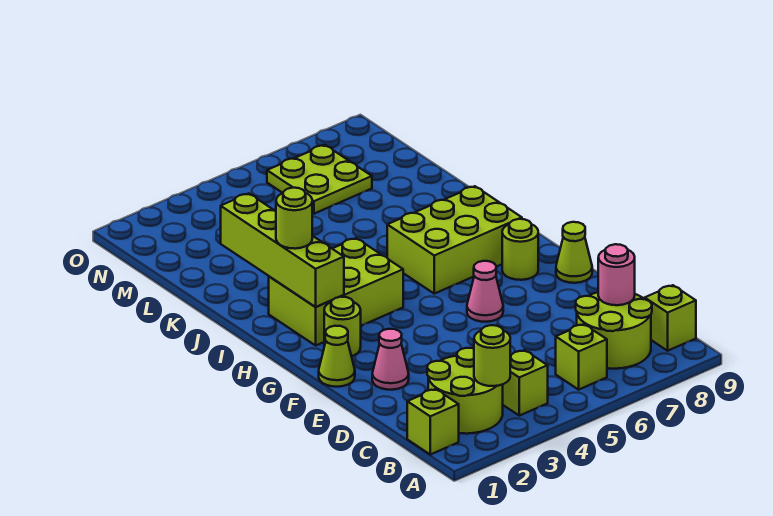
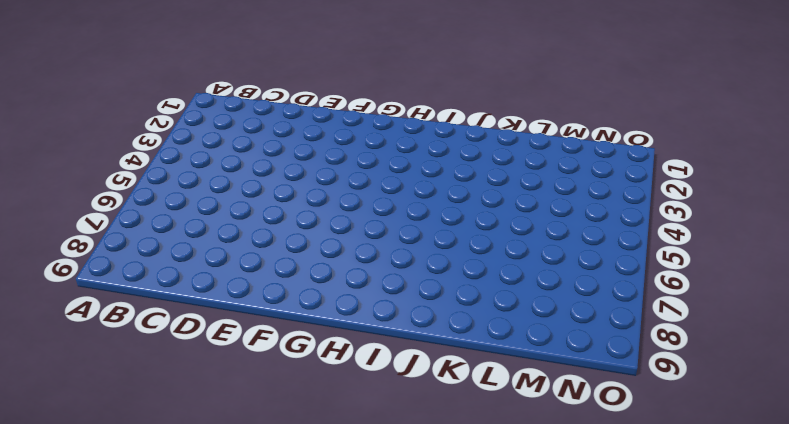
none -> lime 1x1 brick [407,389,459,454]
none -> lime 2x2 round brick [427,348,503,434]
none -> lime 1x1 brick [503,350,548,416]

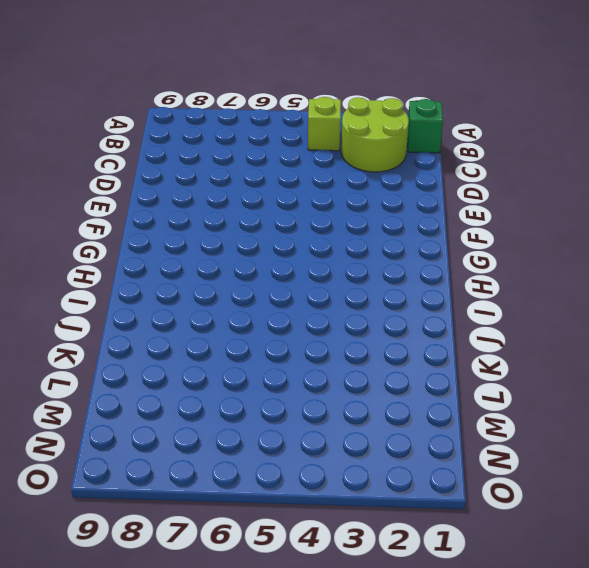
green 1x1 brick [407,99,443,153] -> lime 1x1 brick [407,389,459,454]
none -> lime 1x1 brick [556,324,607,390]
none -> lime 2x2 round brick [576,292,652,369]
none -> lime 1x1 brick [645,285,696,351]

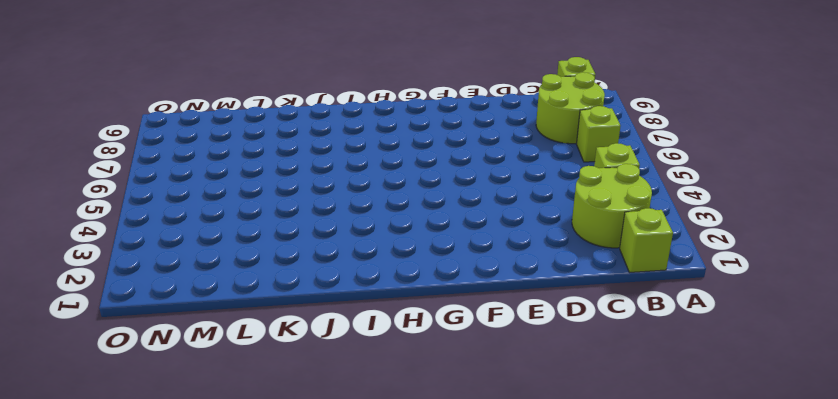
none -> pink 1x1 cone [372,329,409,390]
none -> lime 1x1 cone [319,326,355,387]
none -> pink 1x1 cone [467,261,503,322]

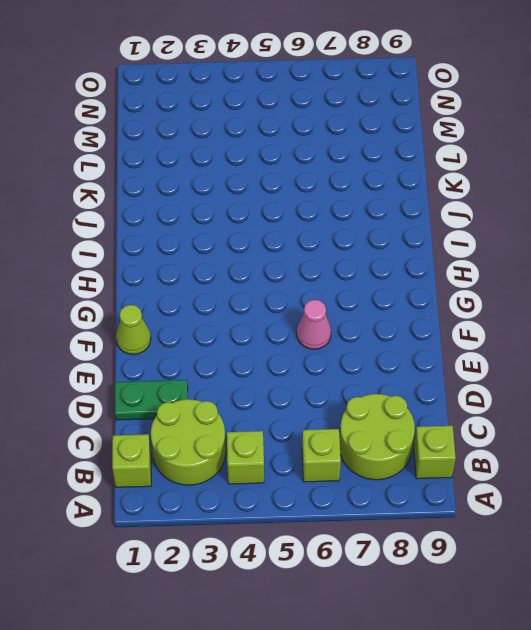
green 1x2 plate [115,380,188,420] -> none
none -> pink 1x1 cone [372,329,409,390]
none -> lime 1x1 cone [556,222,592,283]
none -> lime 1x1 round brick [324,297,361,356]

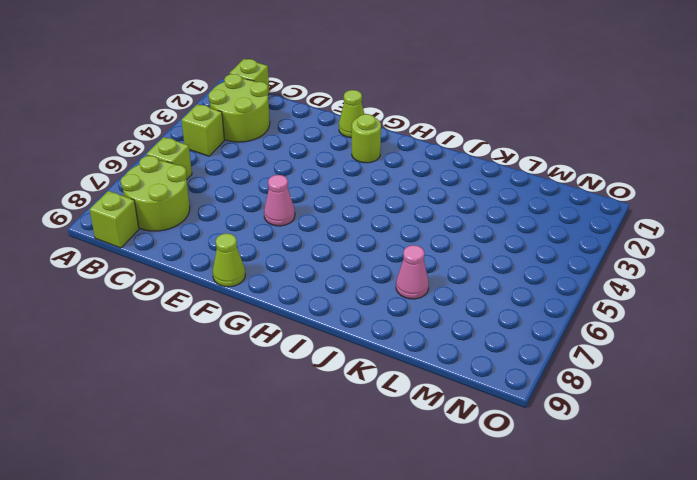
pink 1x1 cone [396,245,429,299] -> pink 1x1 cone moved to [372,329,409,390]
none -> lime 1x1 round brick [502,219,538,280]
none -> lime 2x3 brick [269,238,403,345]
none -> lime 2x3 brick [387,186,522,294]

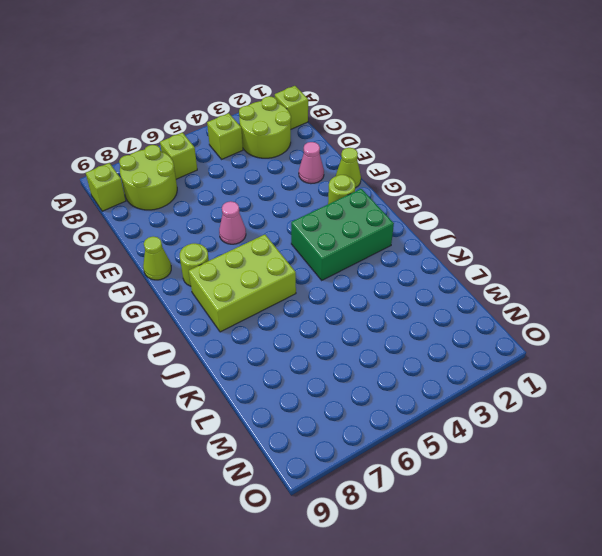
green 2x3 brick [291,189,394,280] -> lime 2x3 brick [269,238,403,345]
none -> lime 2x2 plate [267,145,372,214]
none -> lime 1x1 round brick [474,325,510,386]
none -> pink 1x1 round brick [598,244,635,305]

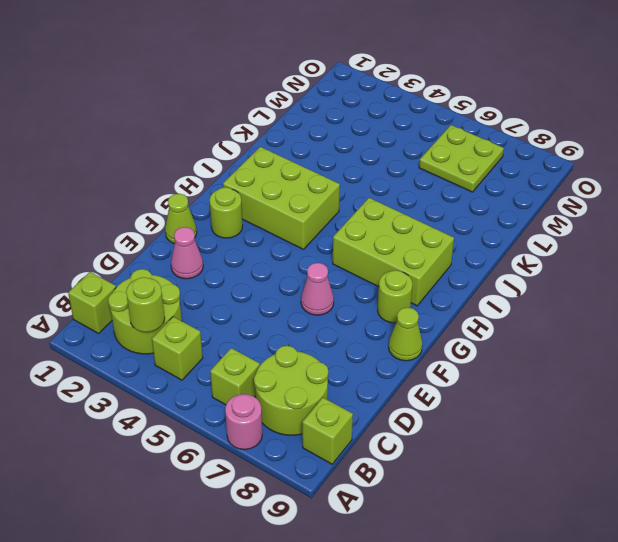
pink 1x1 round brick [225,394,262,450] -> pink 1x1 round brick moved to [598,244,635,305]
none -> lime 1x4 brick [221,193,344,307]
none -> lime 1x1 round brick [276,188,312,249]

